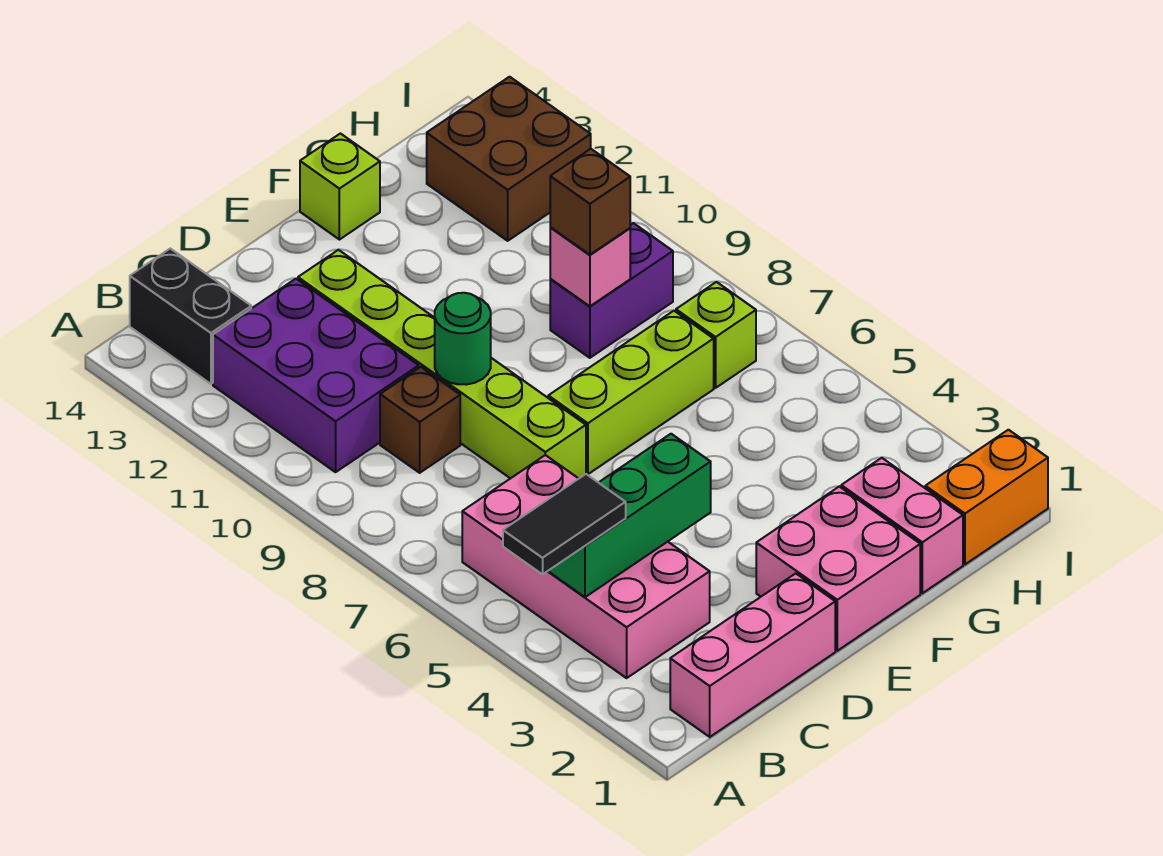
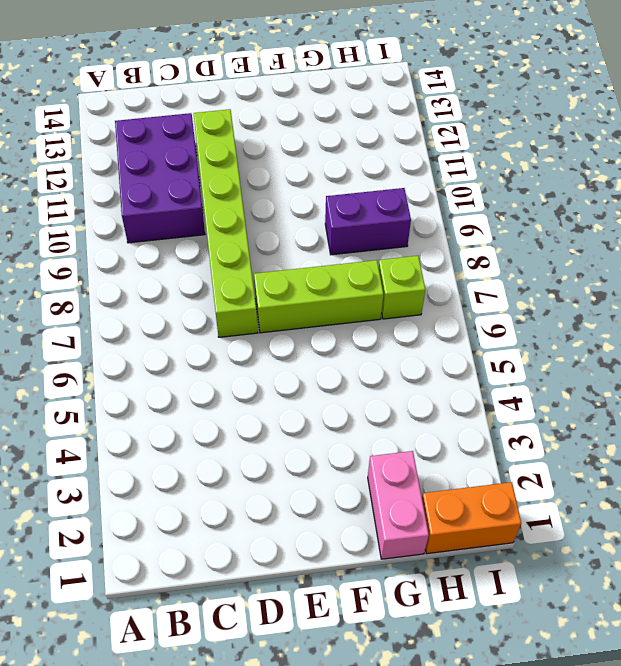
none -> pink 1x3 brick [670,574,835,737]
none -> pink 2x4 brick [462,455,710,678]
none -> black 1x2 brick [130,249,251,384]

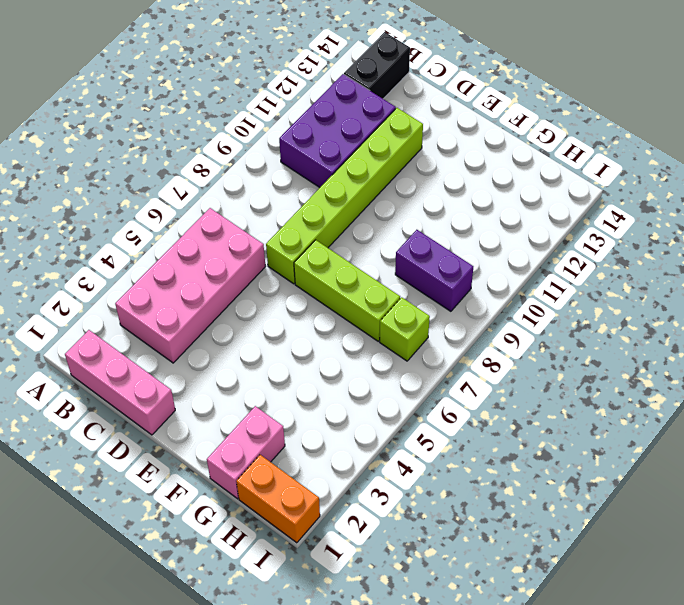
none -> brown 1x1 brick [380,367,460,473]
none -> pink 2x2 brick [756,486,920,651]
none -> lime 1x1 brick [300,134,380,240]

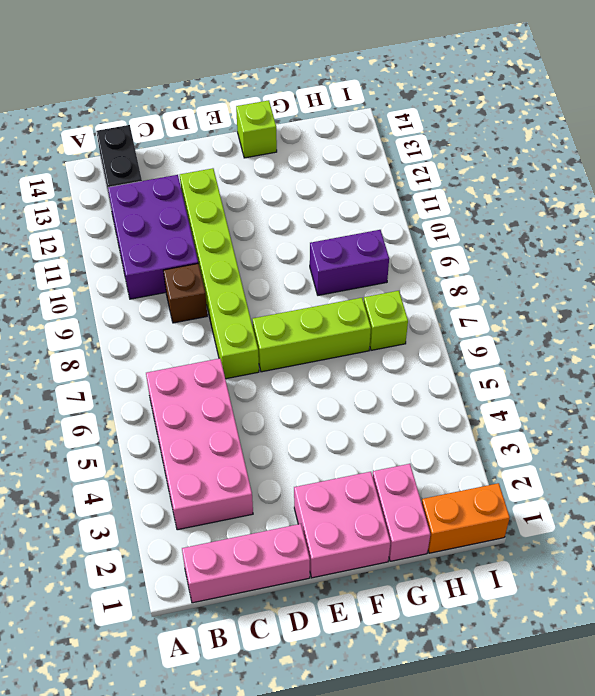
none -> brown 2x2 brick [427,77,591,241]
none -> green 1x3 brick [548,434,711,597]
none -> green 1x1 round brick [435,293,491,385]

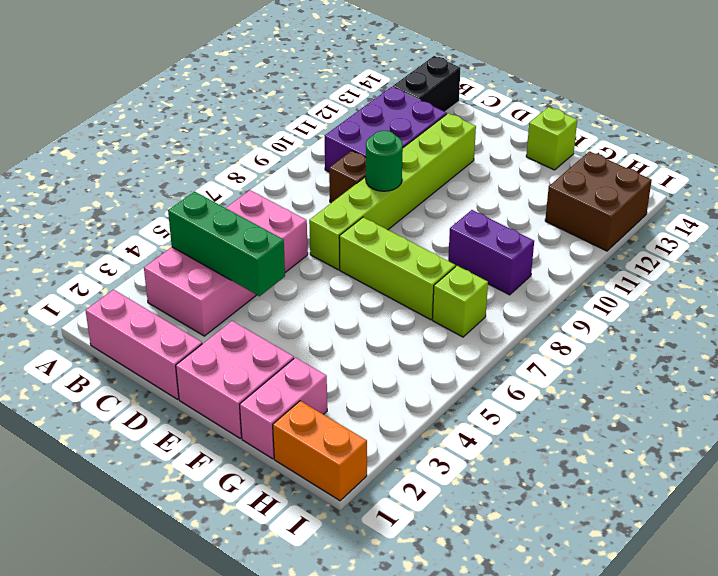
none -> pink 1x1 brick [550,228,630,306]
none -> black 1x2 tile [503,474,626,574]
none -> brown 1x1 brick [550,149,630,255]

